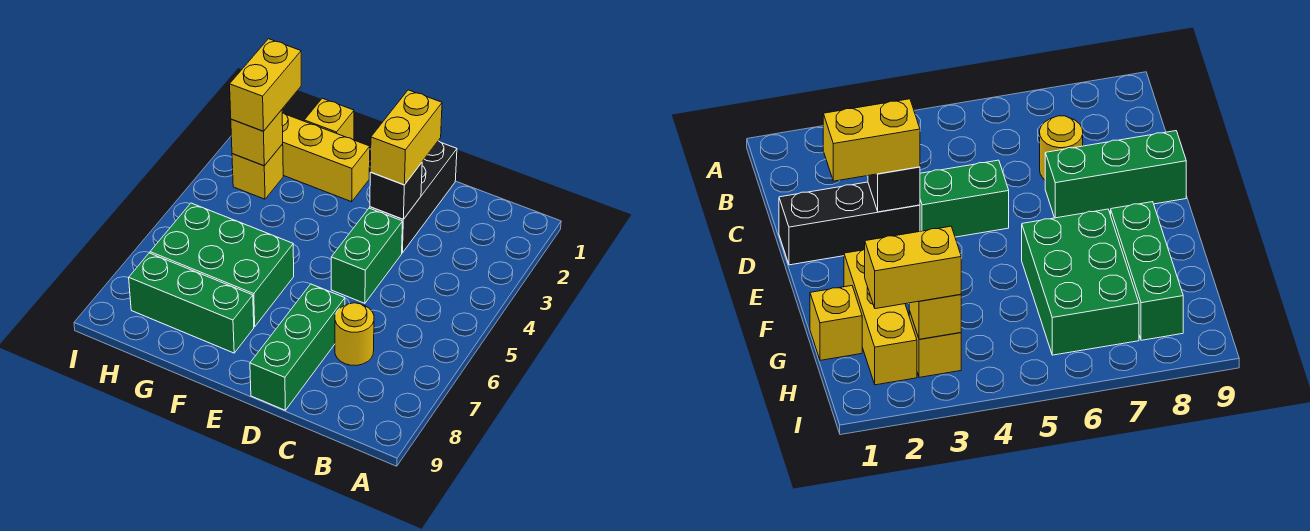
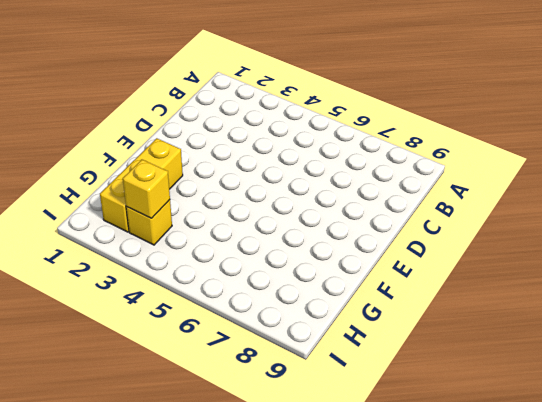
none -> yellow 1x1 round brick [335,303,374,366]
none -> black 1x3 brick [370,141,457,253]
none -> green 1x2 brick [331,208,403,303]

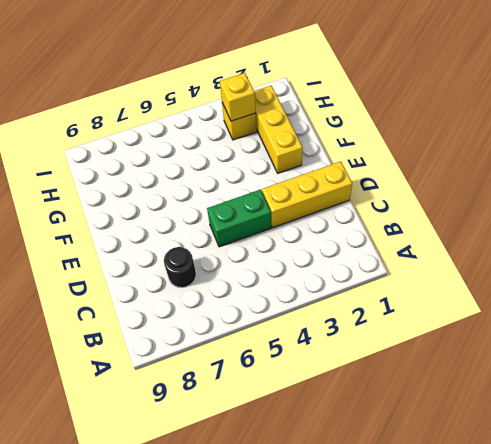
black 1x1 round brick [164,247,196,288] -> yellow 1x1 round brick [335,303,374,366]
yellow 1x3 brick [262,161,352,227] -> black 1x3 brick [370,141,457,253]
none -> green 1x3 brick [250,284,345,410]
none -> green 2x3 brick [150,203,294,327]
none -> green 1x3 brick [129,253,254,353]

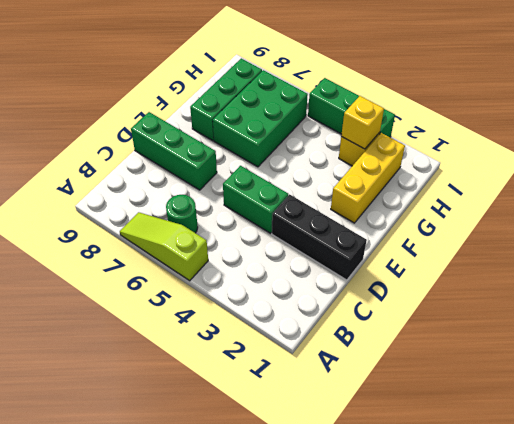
lime 1x3 slope [120,212,208,281] -> none
green 1x1 round brick [166,195,198,233] -> none
green 1x3 brick [308,78,395,137] -> none
none -> yellow 1x1 round brick [335,303,374,366]
none -> yellow 1x1 brick [304,98,354,140]
none -> black 1x1 brick [370,163,422,219]

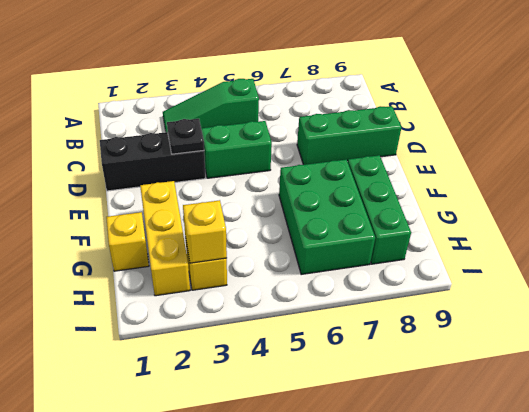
green 1x3 slope [163,79,259,132] -> none
black 1x1 plate [167,119,204,154] -> black 1x1 brick [370,163,422,219]
none -> yellow 1x1 round brick [335,303,374,366]
none -> yellow 1x2 brick [370,90,442,185]
none -> yellow 1x2 brick [230,39,301,131]

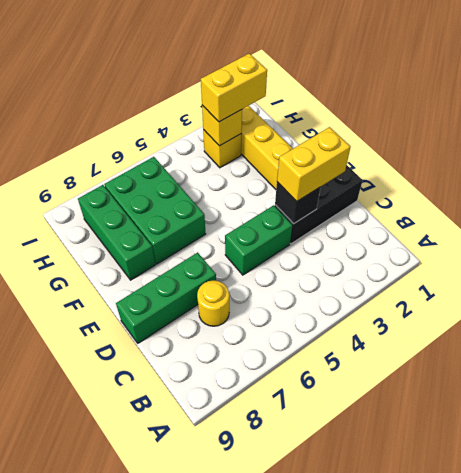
none -> yellow 1x1 brick [304,98,354,140]

